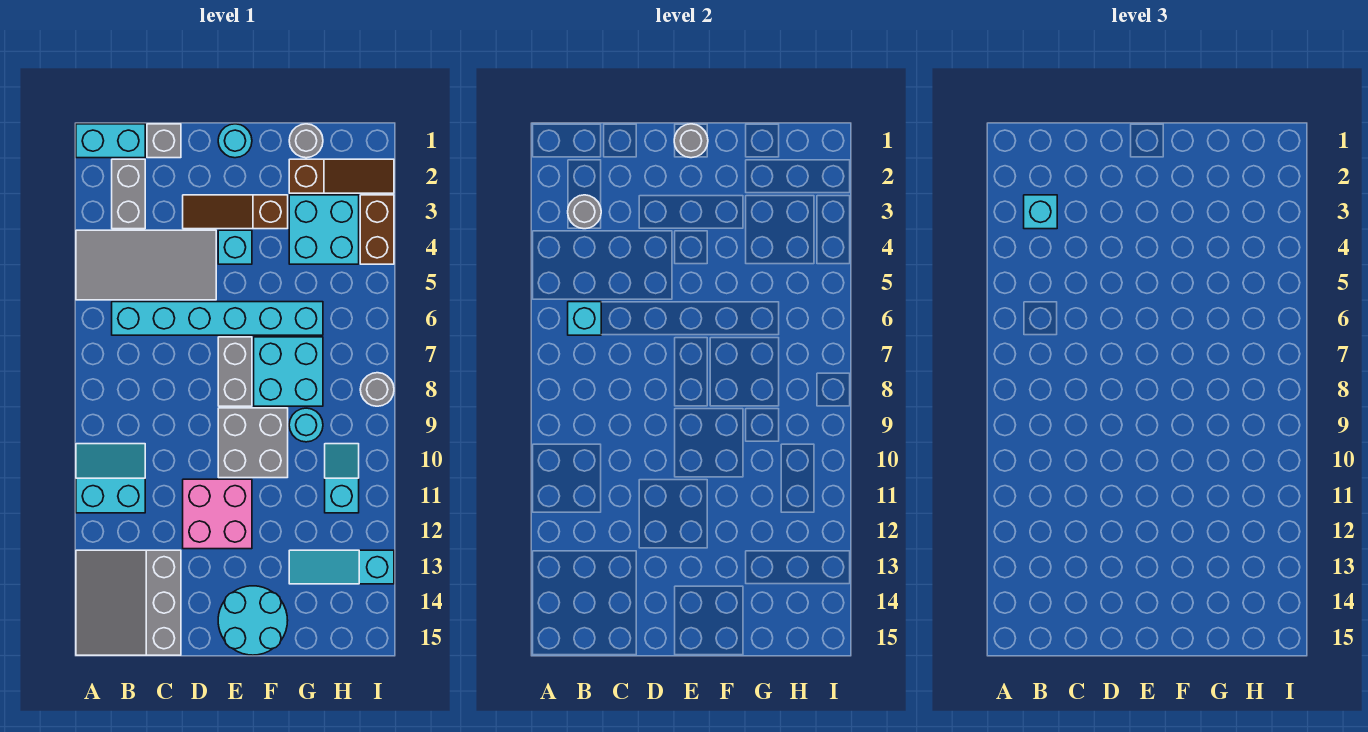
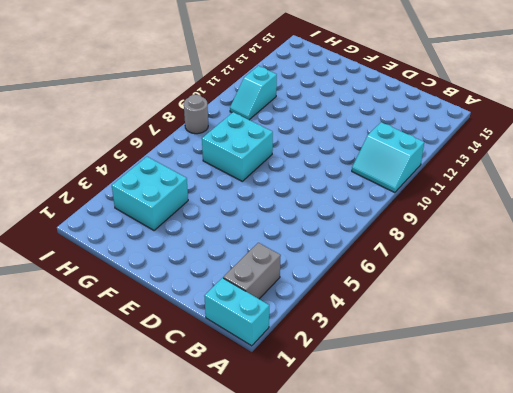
none -> grey 2x4 tile [76,230,216,300]
none -> grey 3x3 slope [76,550,181,655]
none -> cyan 1x6 brick [112,302,323,335]

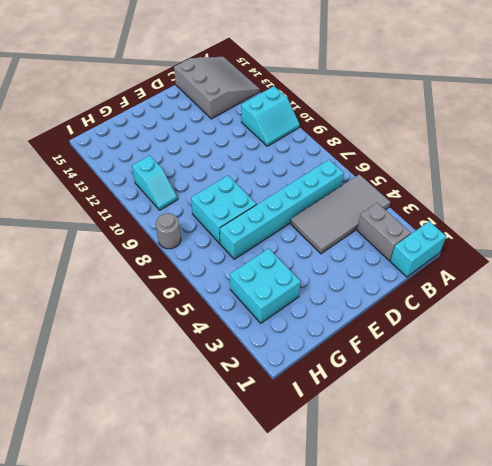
none -> grey 1x1 brick [147,124,181,158]
none -> brown 1x3 slope [183,195,288,229]
none -> pink 2x2 brick [183,479,252,549]

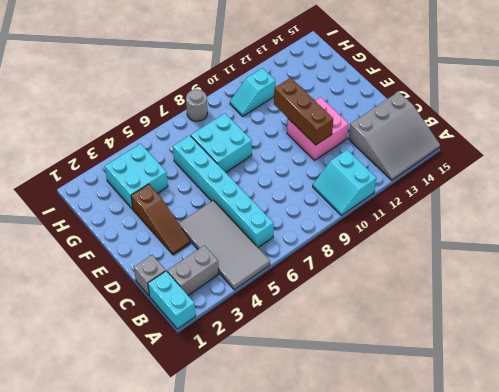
brown 1x3 brick [274,78,333,145] -> none
none -> cyan 1x1 round brick [218,124,252,158]
none -> cyan 1x1 brick [218,230,252,264]
none -> grey 1x2 brick [218,337,252,406]

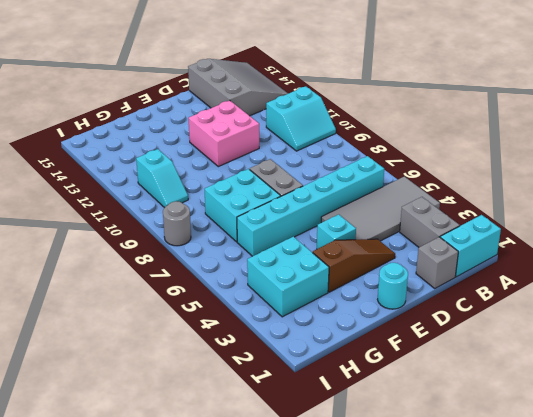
none -> grey 2x2 brick [218,408,288,478]
none -> cyan 2x2 round brick [218,586,288,655]
none -> grey 1x1 round brick [289,124,323,158]

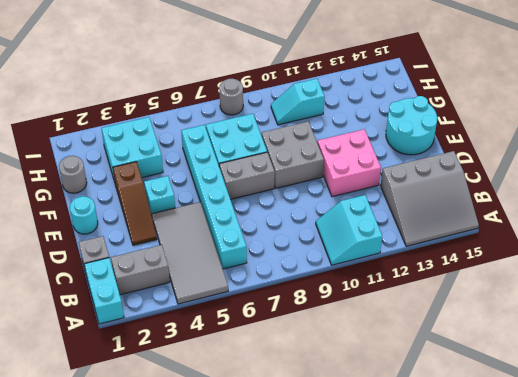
none -> brown 1x3 slope [289,159,394,193]
none -> cyan 1x1 round brick [289,408,323,442]
none -> cyan 1x3 slope [289,550,394,584]

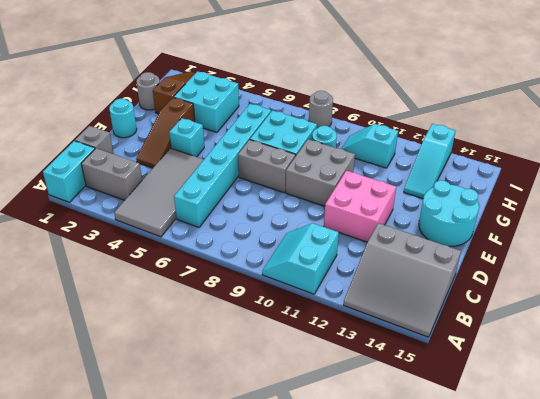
none -> brown 1x2 brick [360,195,394,264]
none -> grey 1x1 round brick [568,195,601,229]
none -> cyan 1x1 brick [568,302,601,335]

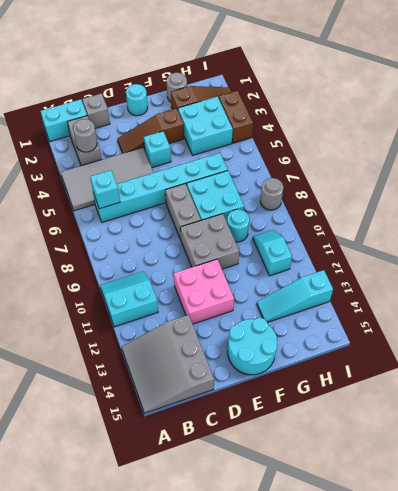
none -> grey 1x1 round brick [674,124,708,158]
none -> cyan 1x1 brick [1024,195,1057,229]

